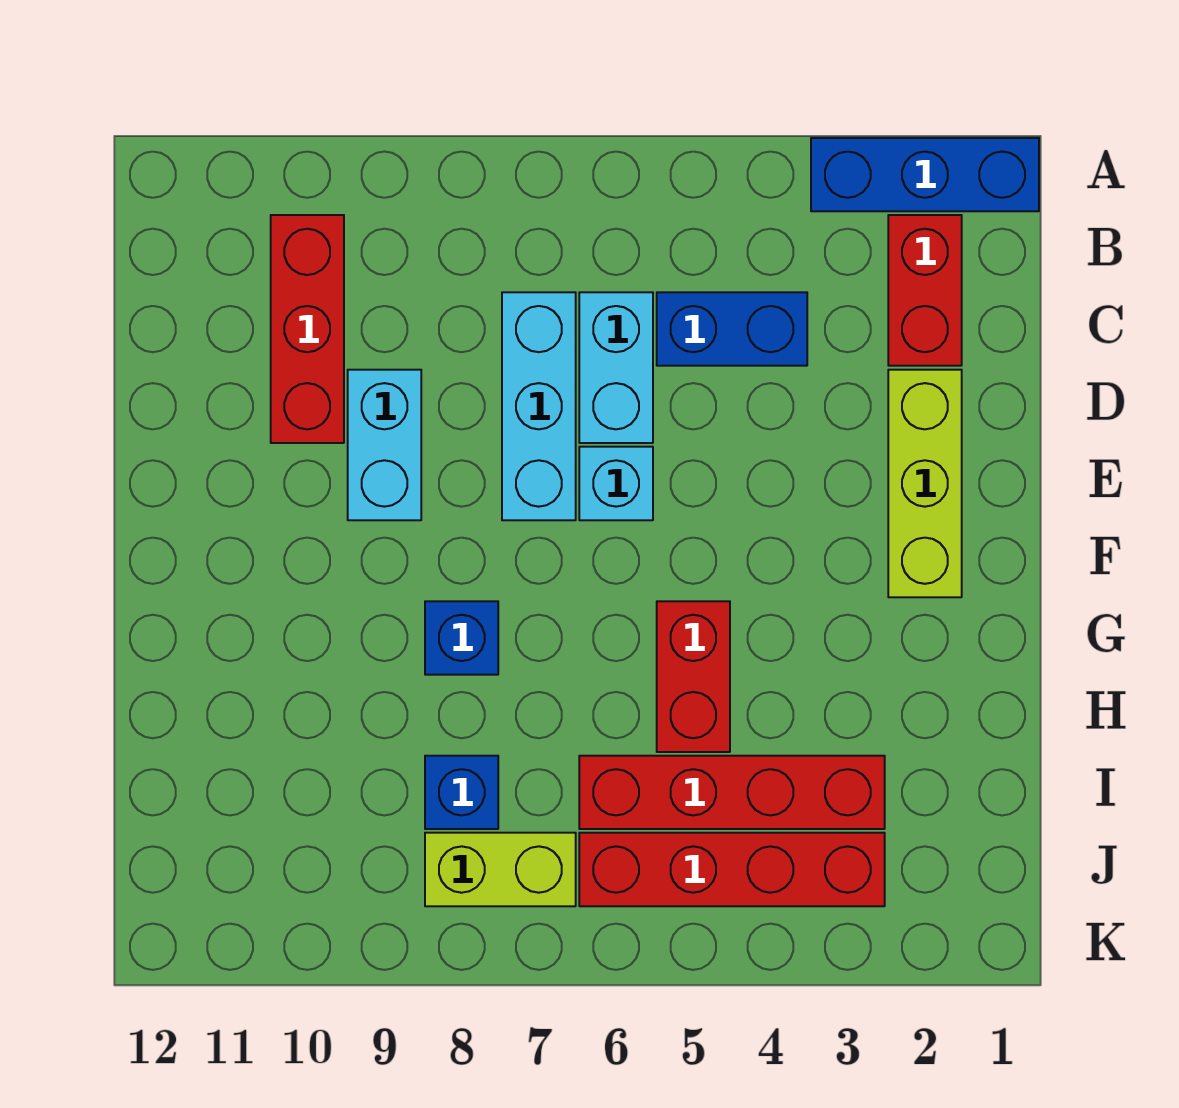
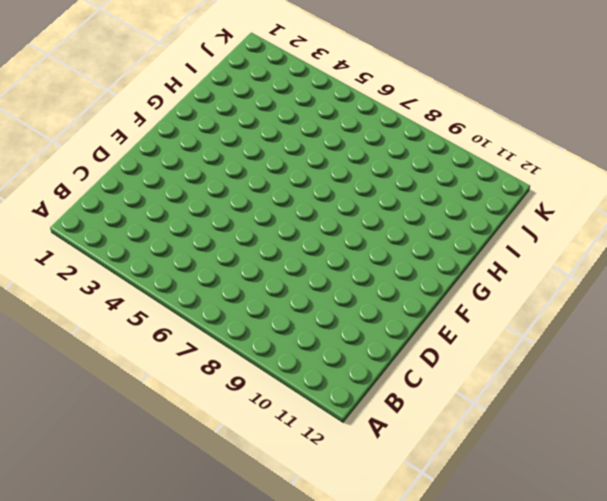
none -> blue 1x3 brick [811,138,1039,211]
none -> red 1x2 brick [888,215,962,366]
none -> red 1x3 brick [271,215,344,443]

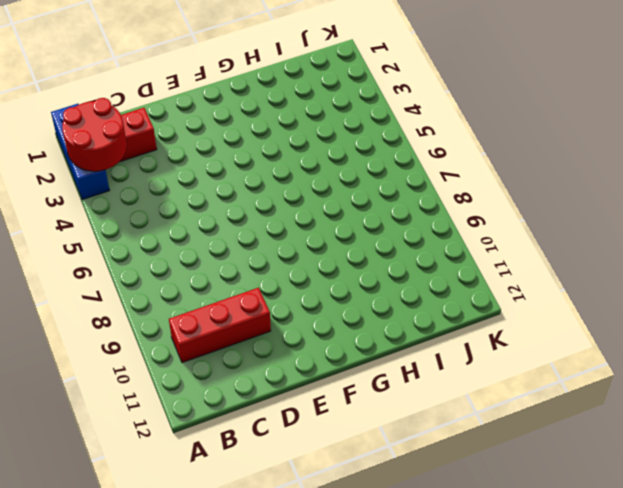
red 2x2 round brick [62,98,127,171] -> none
none -> blue 1x2 brick [657,292,807,366]
none -> cyan 1x2 brick [579,292,653,443]
none -> cyan 1x3 brick [502,292,576,520]

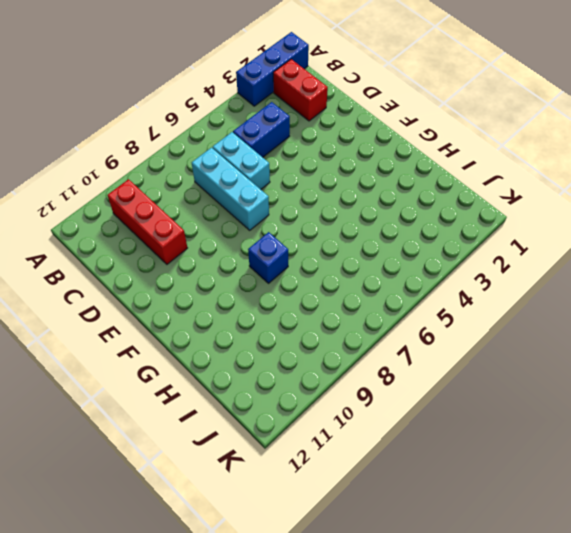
none -> lime 1x3 brick [888,370,962,597]
none -> cyan 1x2 brick [348,370,421,520]
none -> cyan 1x1 brick [579,447,653,520]

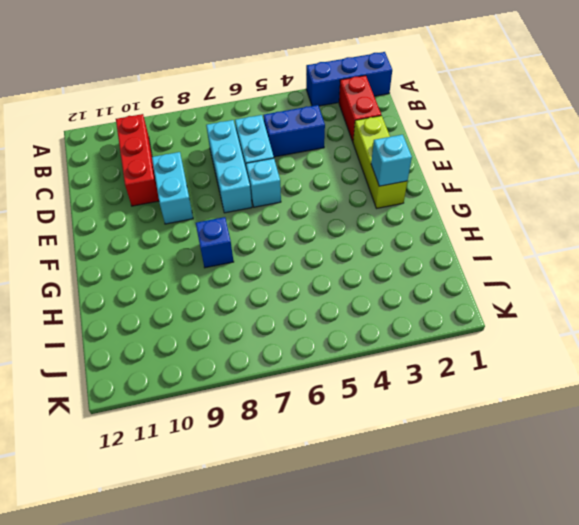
cyan 1x1 brick [371,135,412,186] -> none
none -> red 1x2 brick [657,601,730,752]
none -> red 1x4 brick [579,756,885,829]
none -> blue 1x1 brick [425,756,498,829]

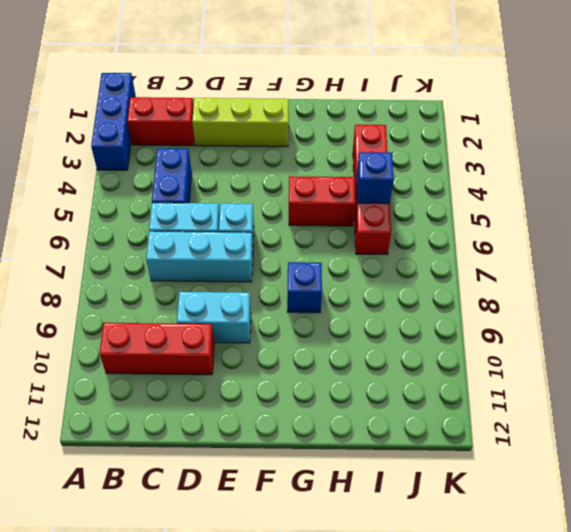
blue 1x1 brick [357,152,393,204] -> blue 1x1 brick moved to [425,756,498,829]
none -> red 1x4 brick [579,833,885,906]
none -> lime 1x2 brick [425,833,576,906]

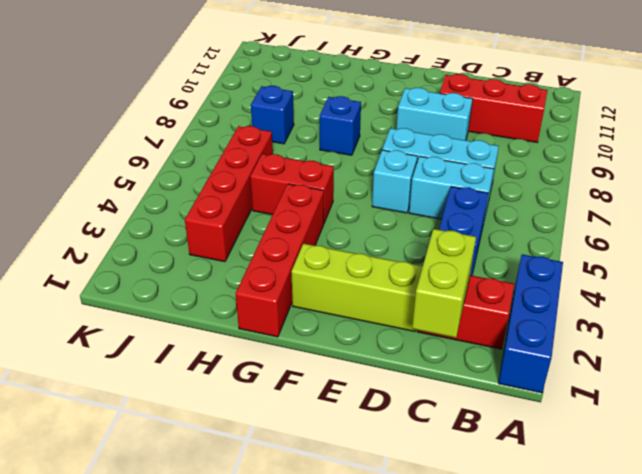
lime 1x2 brick [412,229,476,338] -> lime 1x2 brick moved to [425,833,576,906]
red 1x4 brick [236,184,324,337] -> red 1x4 brick moved to [579,833,885,906]

